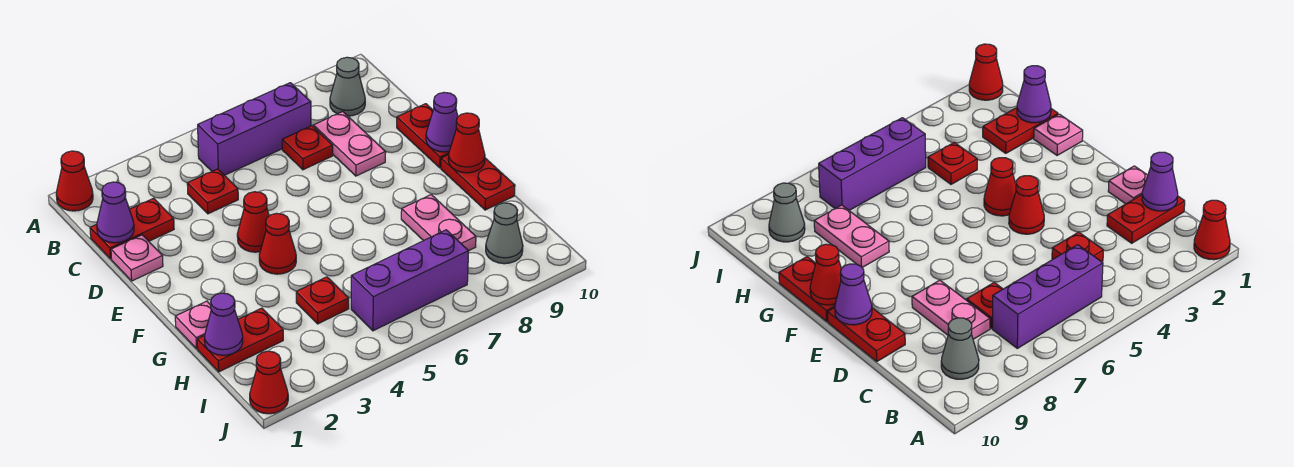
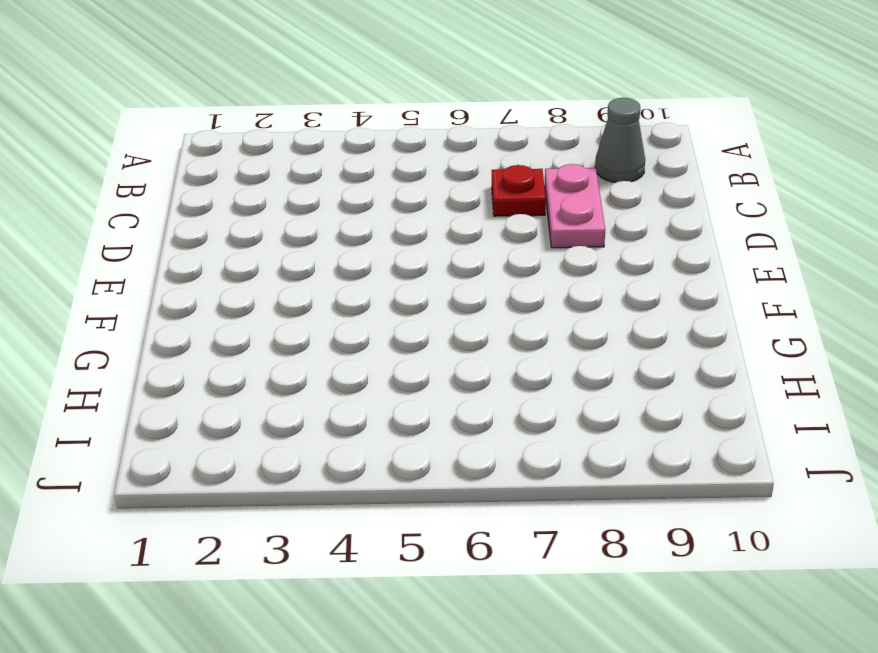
none -> red 1x1 cone [56,151,93,211]
none -> purple 1x3 brick [198,83,311,175]
none -> red 1x2 plate [90,198,174,259]

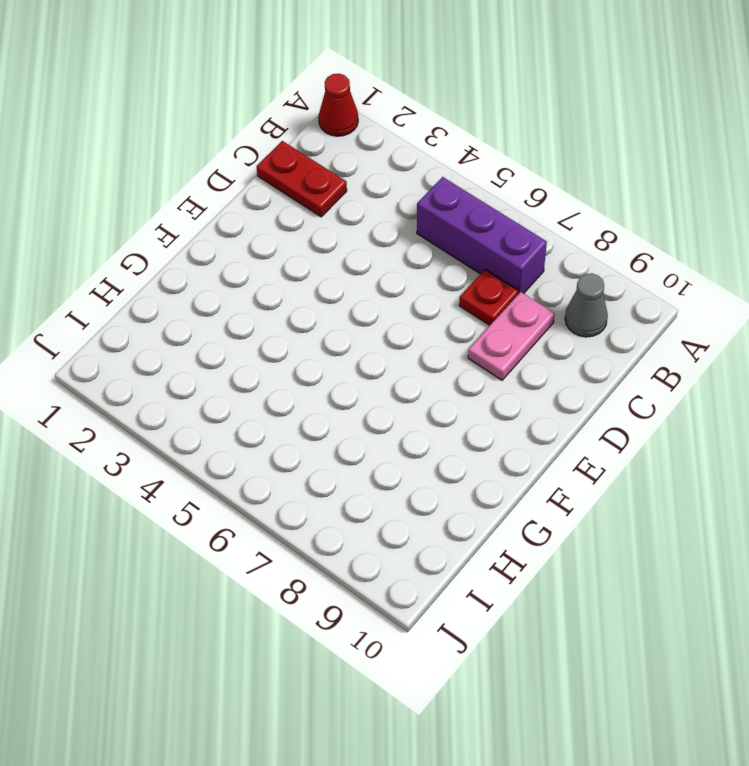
none -> red 1x1 plate [187,169,238,214]
none -> pink 1x1 plate [111,235,163,281]
none -> red 1x2 plate [397,104,449,168]

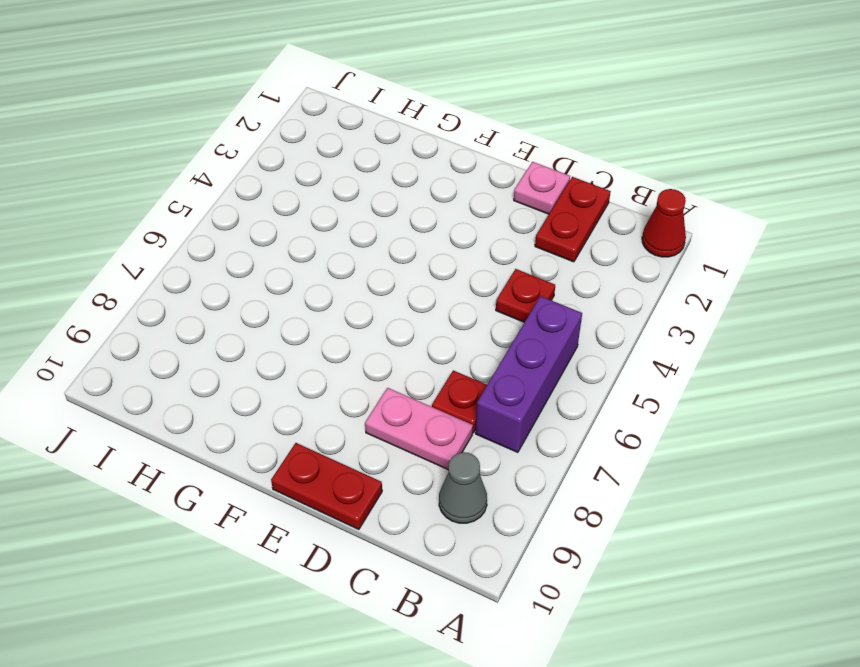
none -> red 1x1 cone [237,192,269,252]
none -> red 1x1 cone [259,213,296,274]
none -> red 1x2 plate [441,155,515,210]

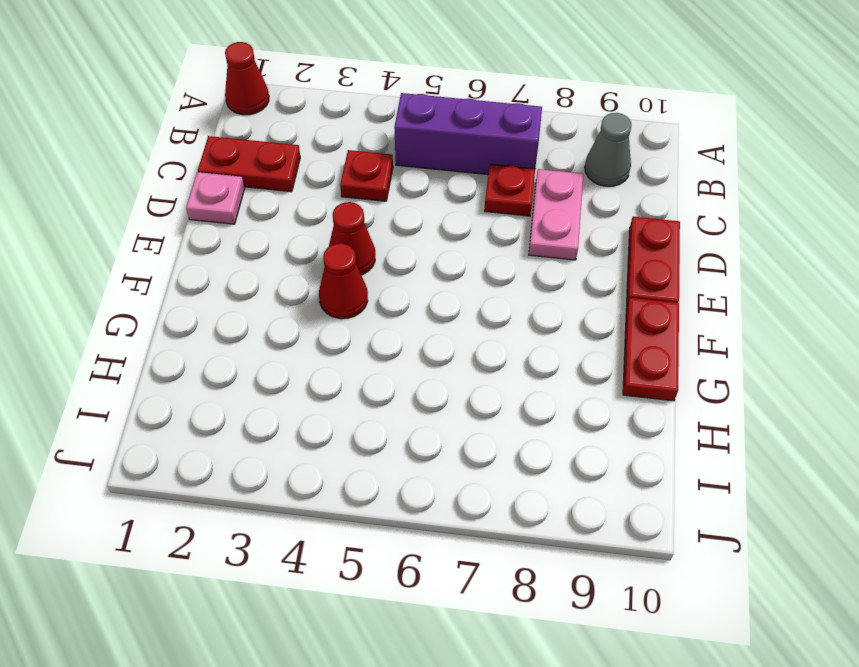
none -> pink 1x1 plate [175,301,211,349]
none -> pink 1x2 plate [401,195,476,251]
none -> red 1x2 plate [197,308,283,372]

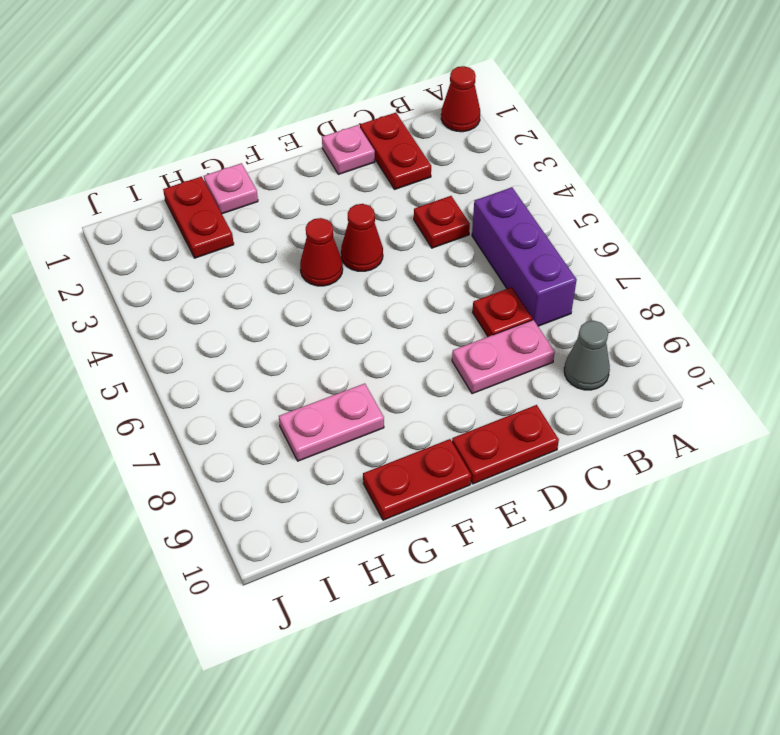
none -> red 1x1 plate [296,277,349,324]
none -> purple 1x3 brick [351,230,469,331]
none -> grey 1x1 cone [486,203,523,264]

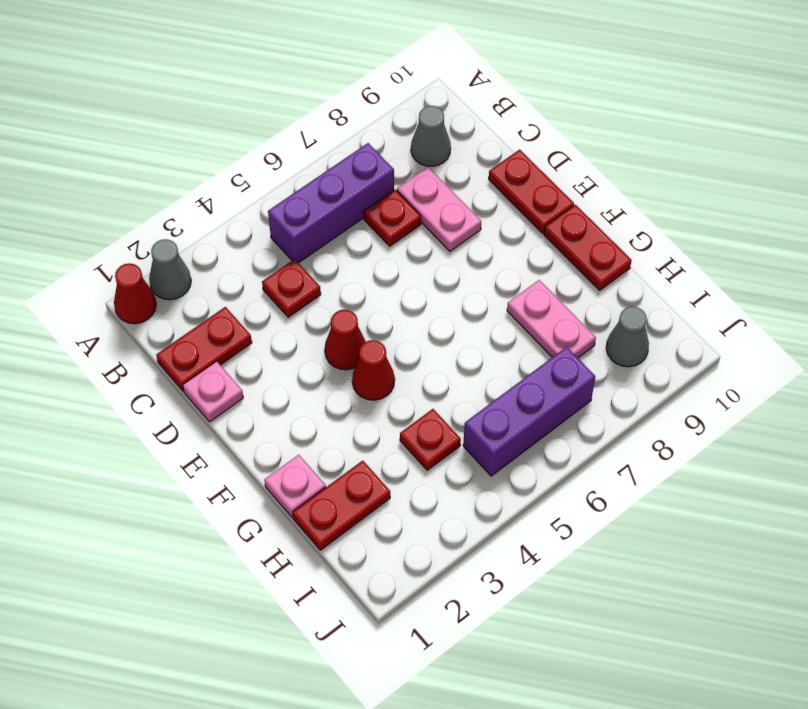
grey 1x1 cone [149,239,191,300] -> none
none -> red 1x1 cone [250,351,288,414]
none -> purple 1x1 cone [97,182,134,243]
none -> purple 1x1 cone [426,92,458,152]

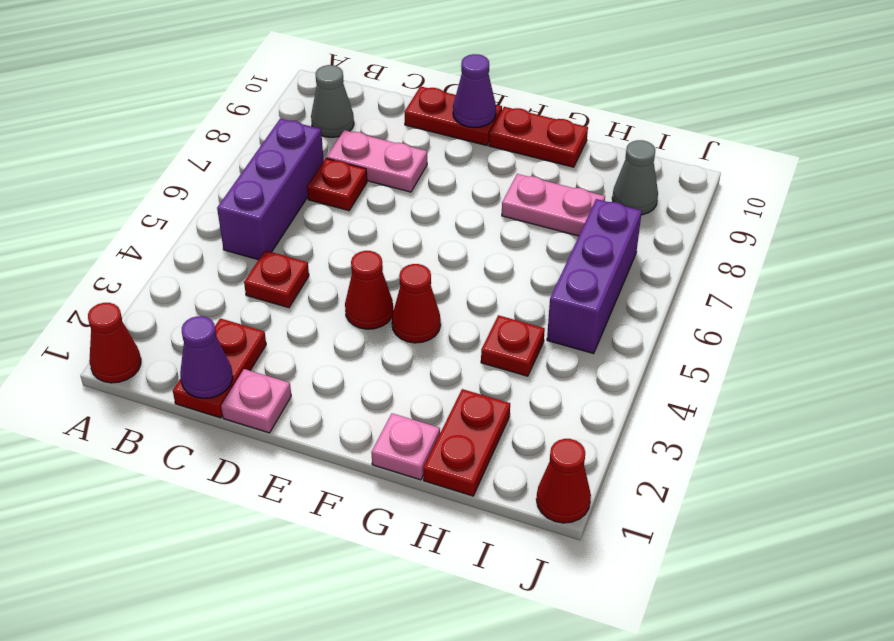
none -> red 1x1 cone [448,113,485,173]
none -> purple 1x1 cone [204,293,243,355]

